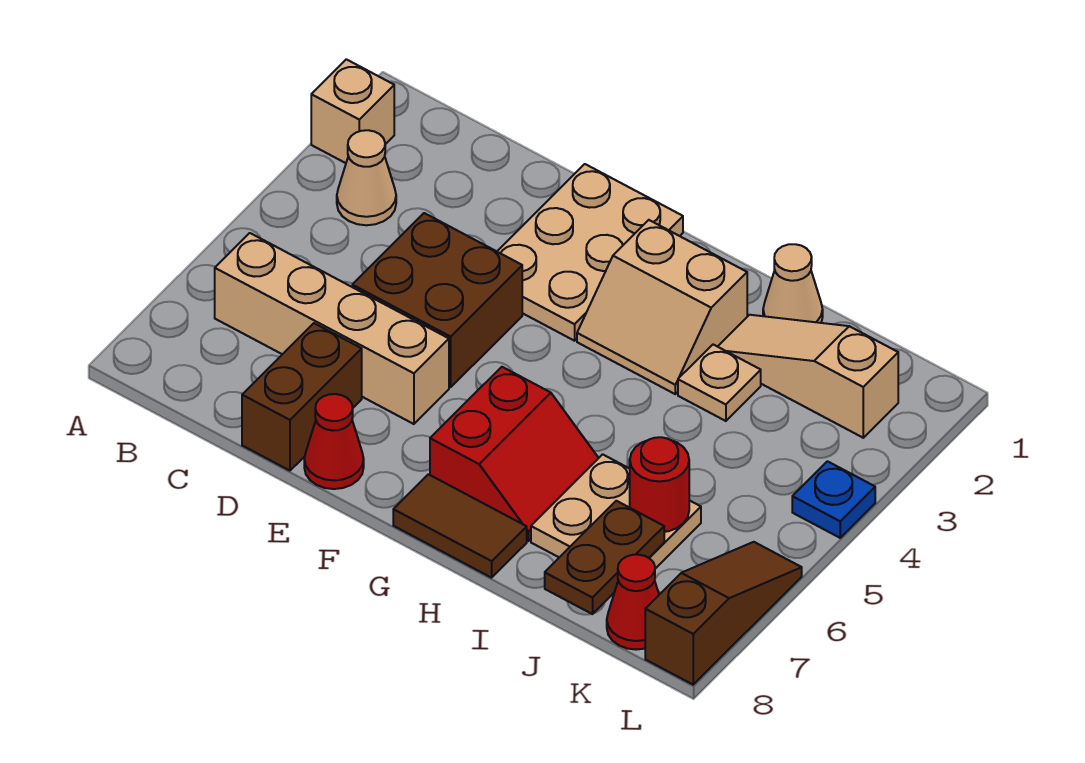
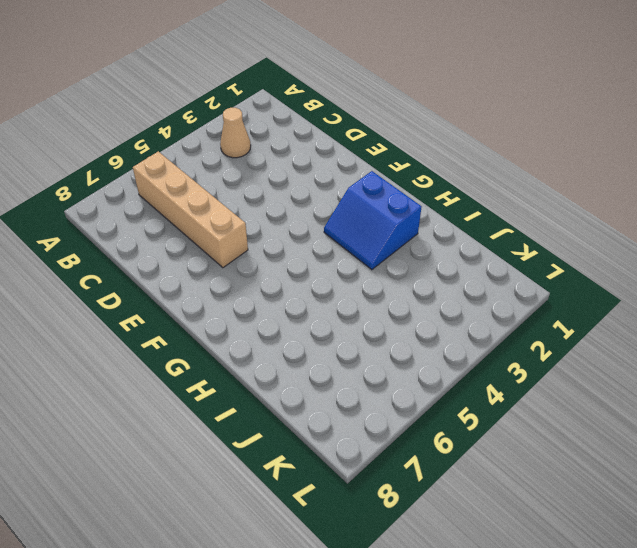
blue 2x2 slope [324,171,421,270] -> tan 2x2 slope [577,220,747,394]
none -> tan 1x1 brick [311,59,394,163]
none -> brown 2x2 brick [352,213,522,387]
none -> brown 1x2 brick [242,323,362,471]

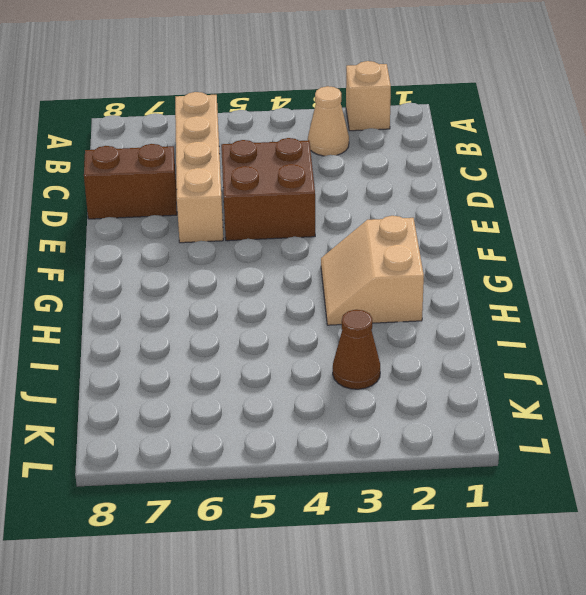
brown 1x1 cone [333,310,380,389] -> none
none -> tan 2x3 plate [497,164,683,341]
none -> red 1x1 cone [304,394,364,489]
none -> red 2x2 slope [430,367,598,541]

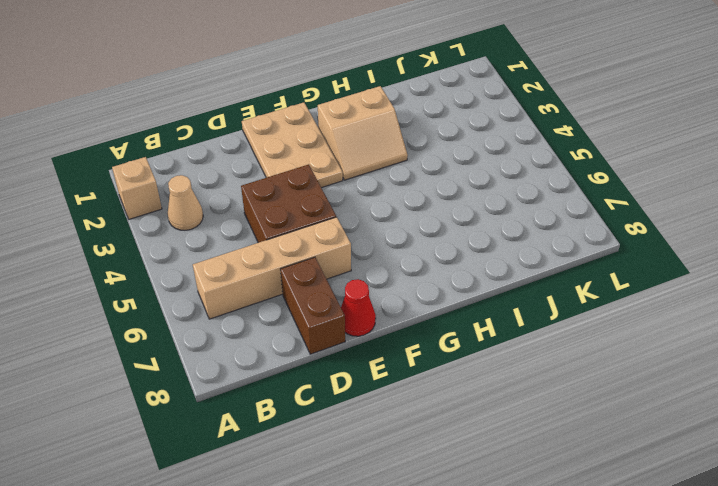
none -> red 2x2 slope [430,367,598,541]
none -> brown 1x2 tile [393,474,527,578]
none -> tan 1x1 cone [763,244,823,323]

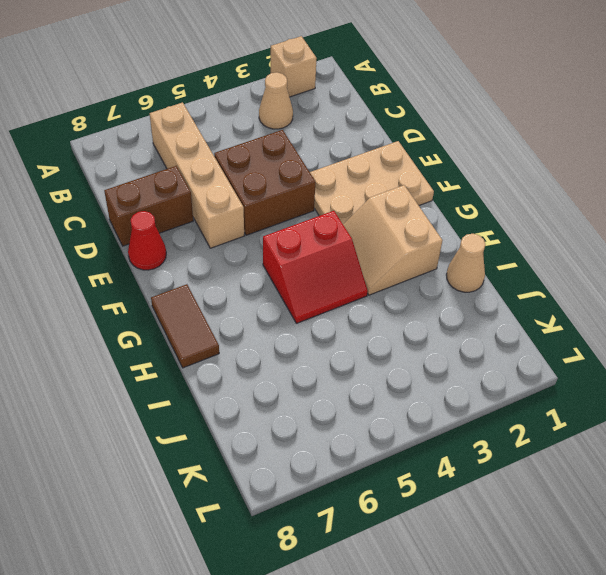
red 2x2 slope [263,211,368,323] -> red 2x2 slope moved to [430,367,598,541]
none -> tan 1x3 slope [718,315,898,438]
none -> tan 1x1 plate [678,345,761,421]
none -> tan 2x2 plate [531,454,701,569]

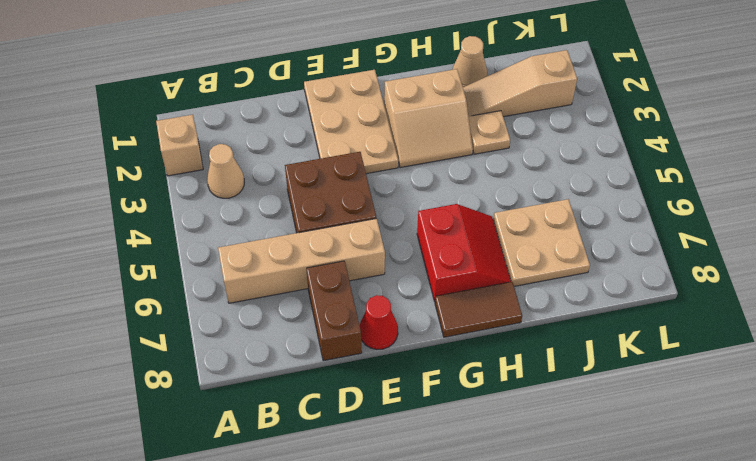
none -> red 1x1 cone [607,555,659,650]
none -> blue 1x1 plate [792,461,875,538]
none -> brown 1x3 slope [645,542,802,685]

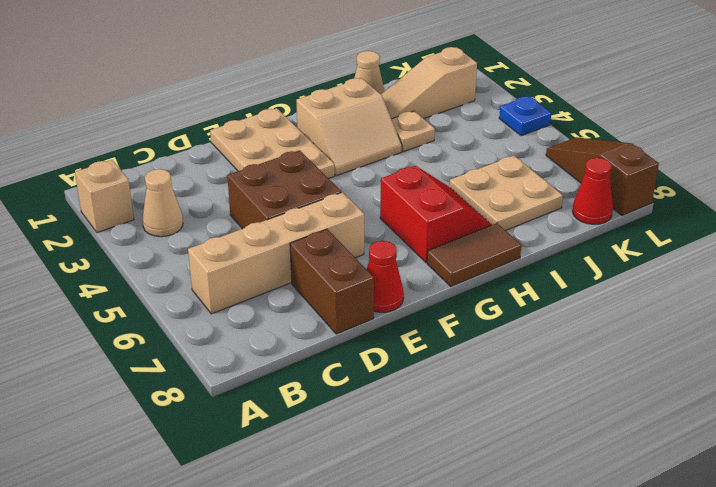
none -> red 1x1 round brick [630,437,689,532]
none -> brown 1x2 plate [545,501,664,614]

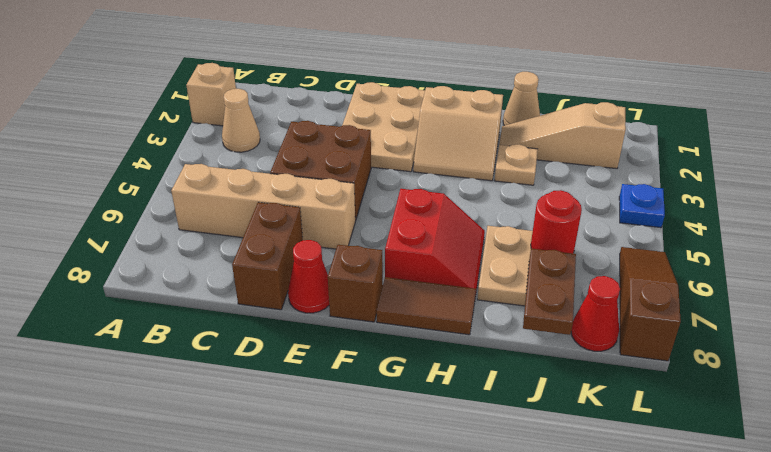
brown 1x1 brick [328,245,383,322] -> none

